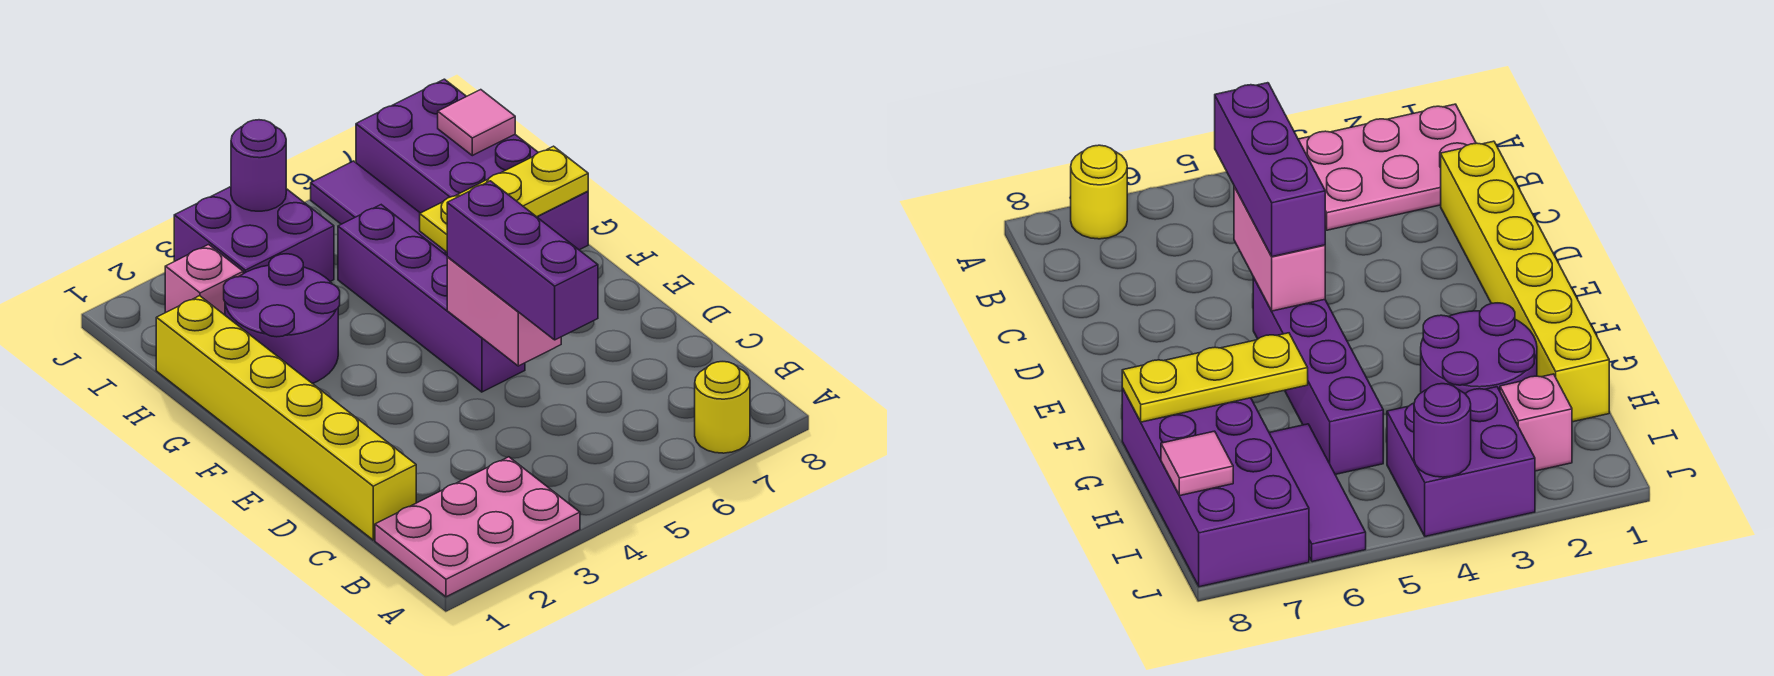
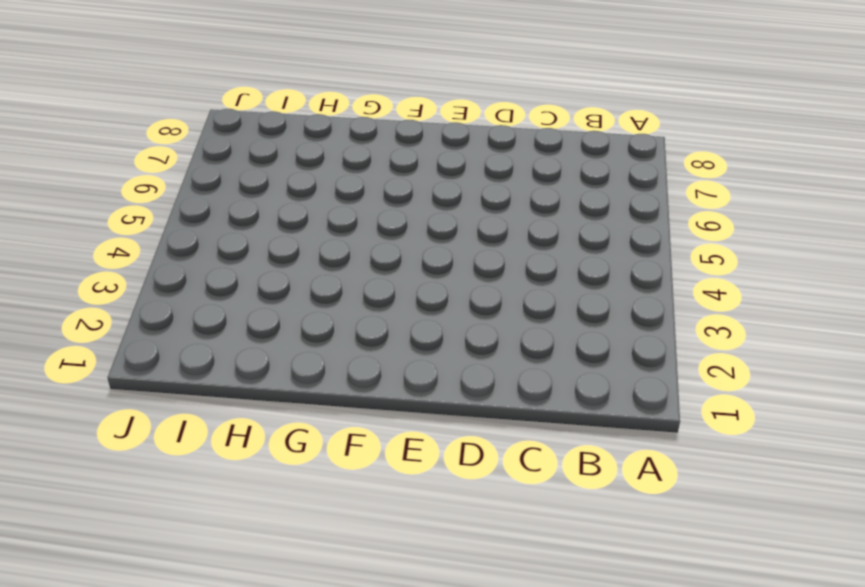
none -> pink 2x3 plate [375,457,580,597]
none -> yellow 1x1 round brick [695,362,750,453]
none -> yellow 1x6 brick [156,296,416,540]

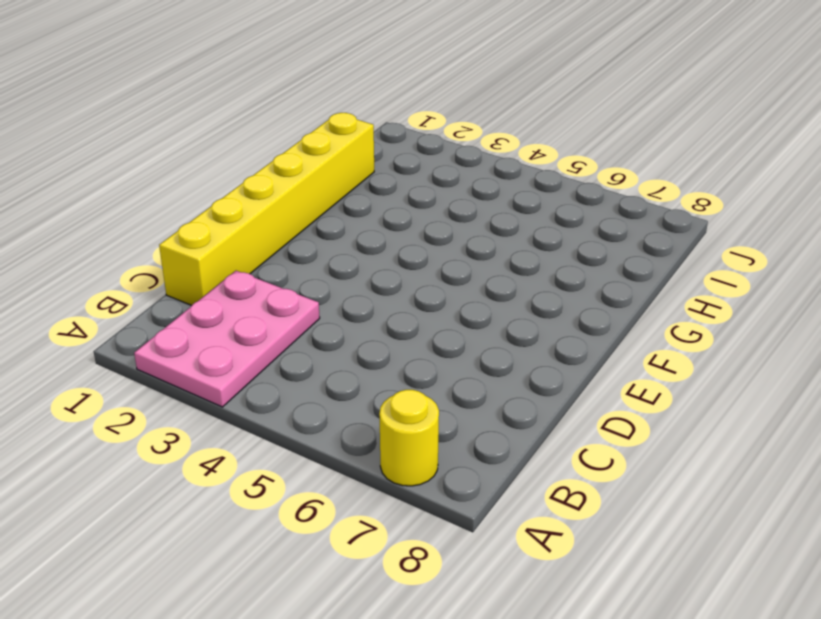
pink 2x3 plate [134,271,320,407] -> pink 2x3 plate turned to [375,457,580,597]
none -> purple 1x4 brick [338,205,525,392]
none -> purple 2x2 round brick [224,254,340,384]
none -> purple 2x4 brick [356,79,588,250]

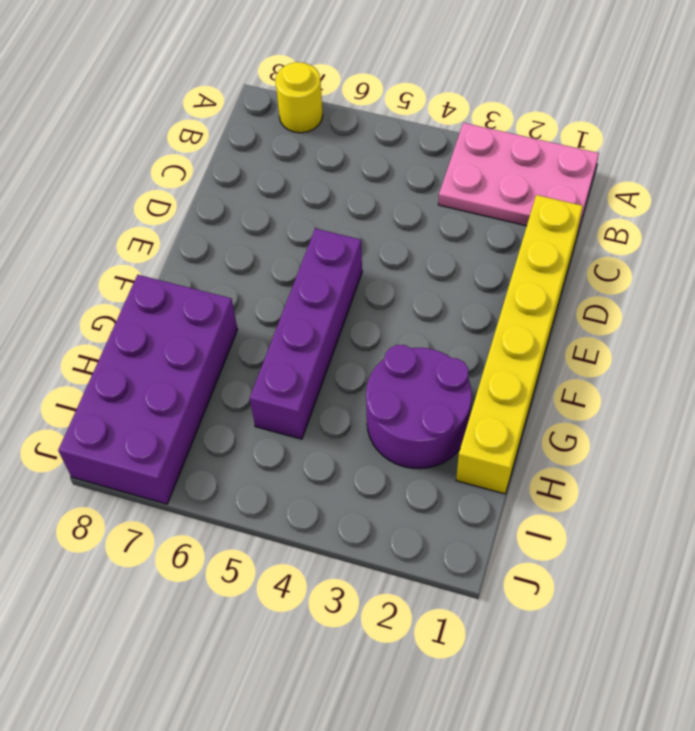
none -> purple 1x3 tile [311,161,447,255]
none -> pink 1x1 brick [165,245,243,315]
none -> purple 2x2 brick [174,187,334,281]

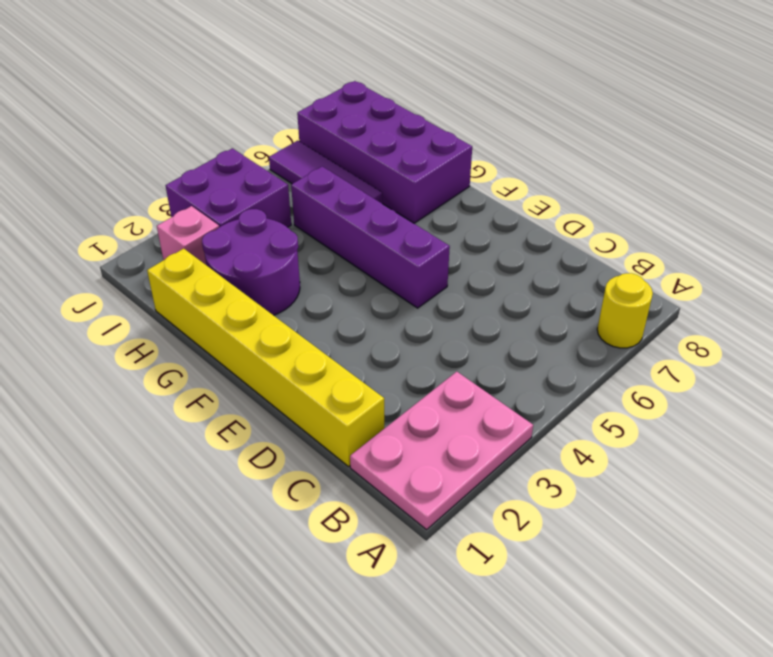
none -> pink 1x2 brick [447,257,561,366]
none -> yellow 1x3 plate [420,146,588,252]
none -> pink 1x1 tile [438,90,515,156]

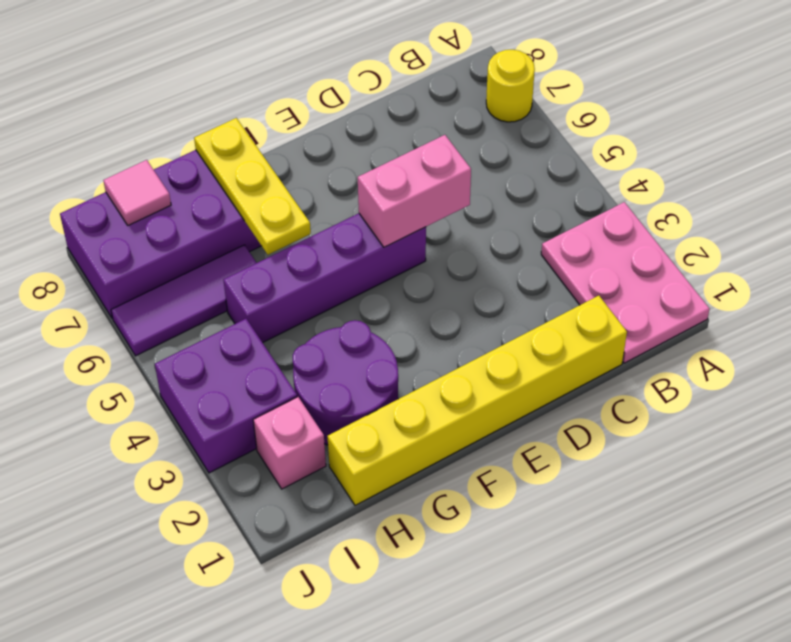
none -> purple 1x1 round brick [231,120,286,211]
none -> purple 1x3 brick [447,181,598,340]

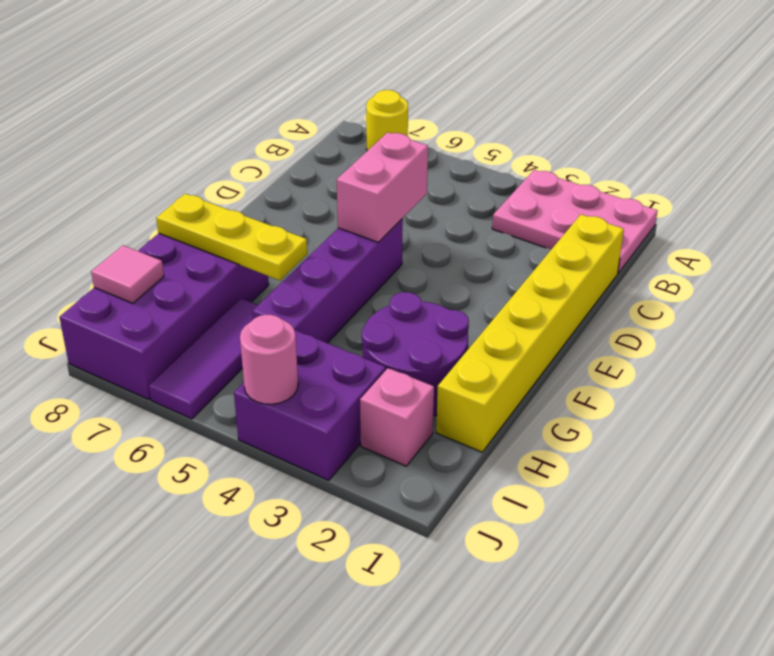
pink 1x1 round brick [240,315,298,404] -> purple 1x1 round brick [231,120,286,211]
none -> purple 1x3 brick [447,181,598,340]

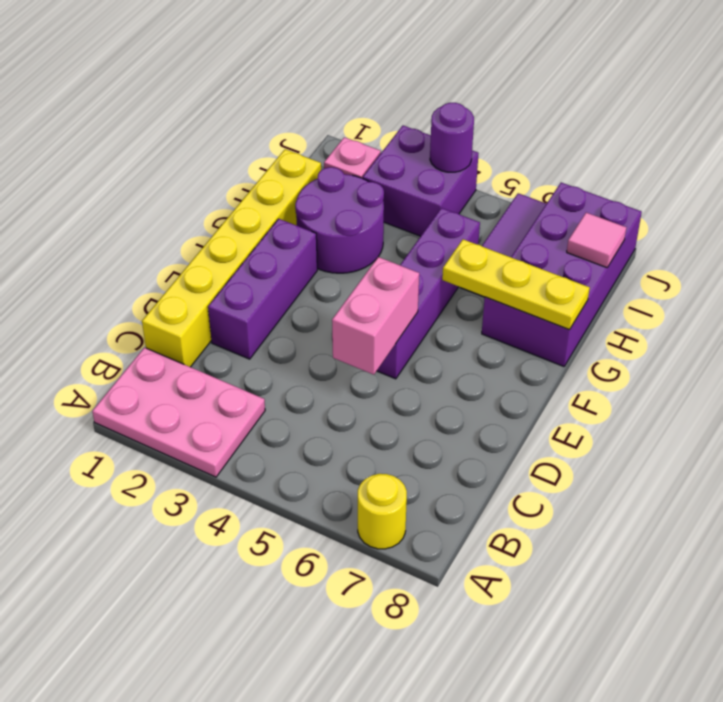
purple 1x3 brick [208,219,317,359] -> purple 1x3 brick moved to [447,181,598,340]

